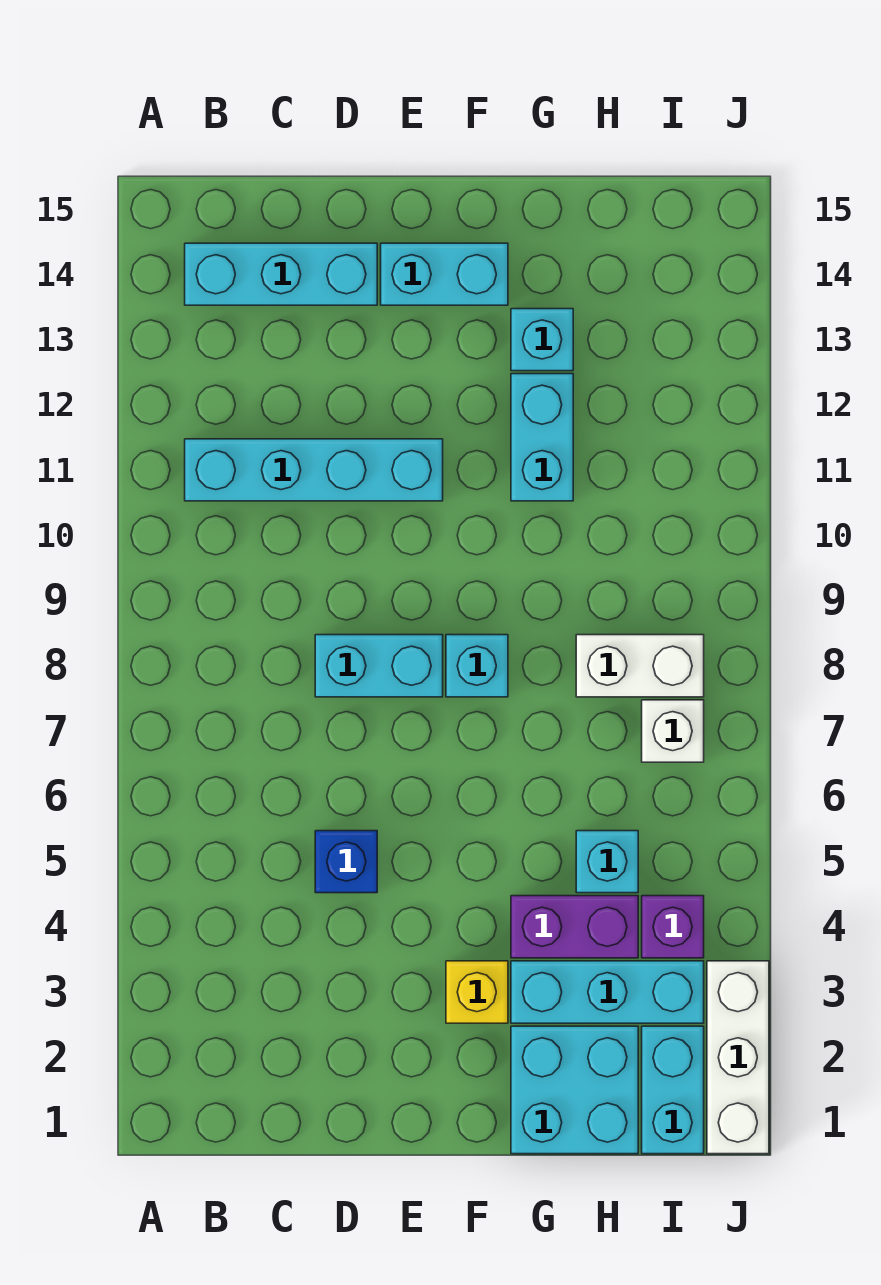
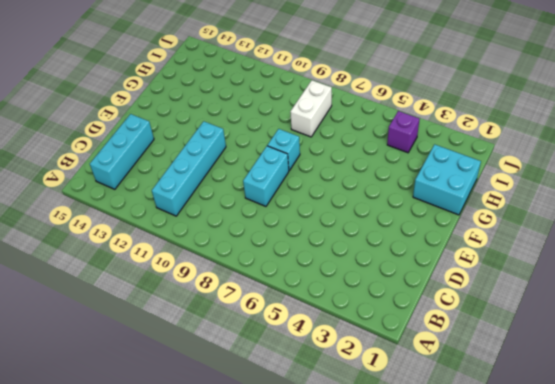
none -> blue 1x1 brick [315,831,377,893]
none -> cyan 1x2 brick [381,243,508,305]
none -> yellow 1x1 brick [446,961,508,1023]

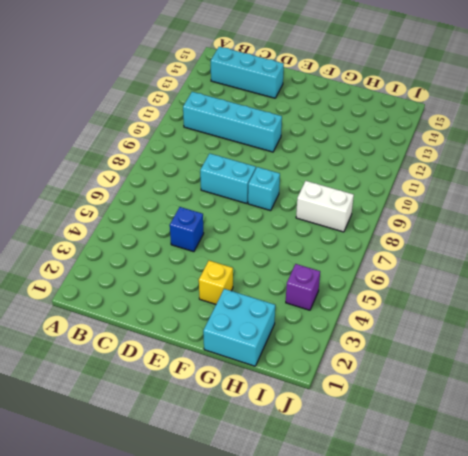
none -> cyan 1x2 brick [381,243,508,305]
none -> cyan 1x3 brick [511,961,704,1023]
none -> purple 1x2 brick [511,896,638,958]

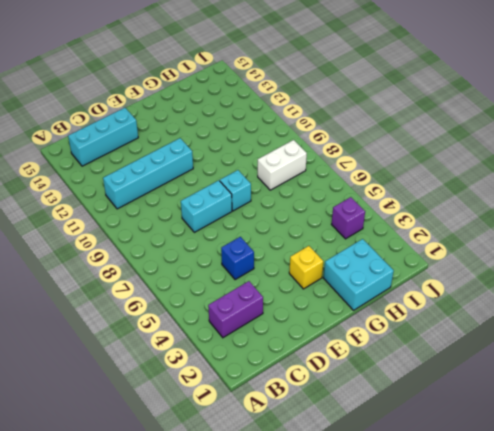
purple 1x2 brick [208,281,263,338] -> purple 1x2 brick moved to [511,896,638,958]
none -> cyan 1x2 brick [381,243,508,305]
none -> cyan 1x3 brick [511,961,704,1023]
none -> cyan 1x2 brick [511,374,573,501]

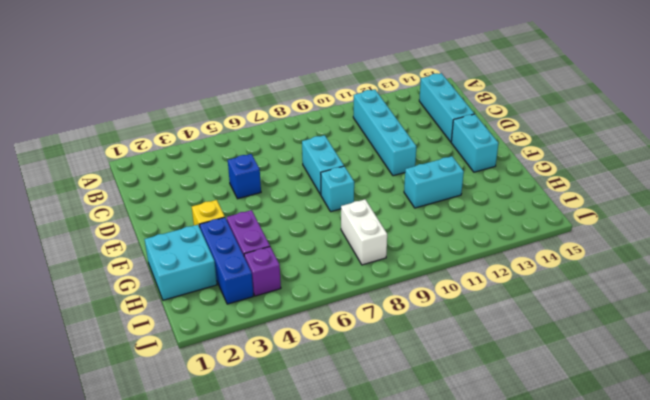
blue 1x3 brick [199,217,254,304] -> cyan 1x3 brick [511,961,704,1023]
none -> cyan 1x1 brick [511,309,573,371]
none -> cyan 1x1 brick [576,831,638,893]
none -> cyan 1x2 brick [642,1026,704,1154]

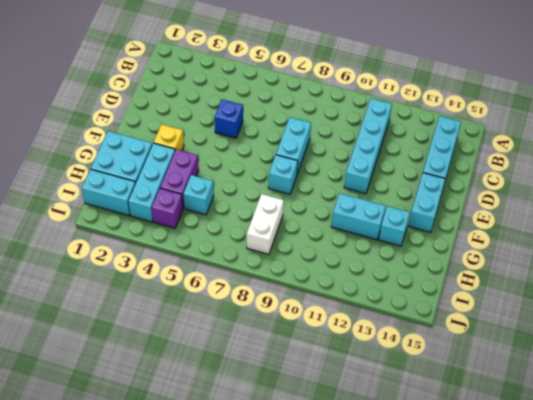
none -> white 1x1 brick [642,700,704,762]
none -> white 1x3 brick [707,961,769,1154]

